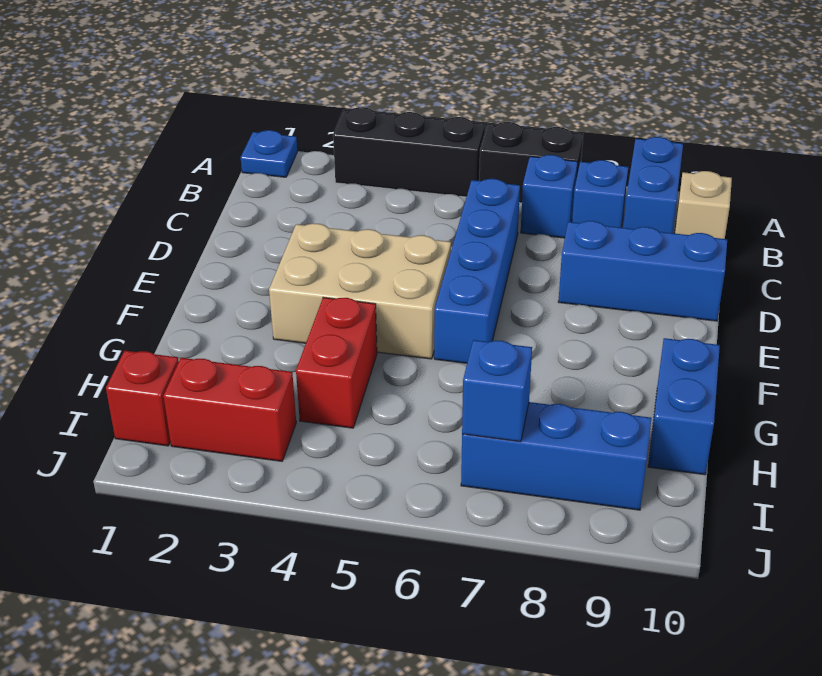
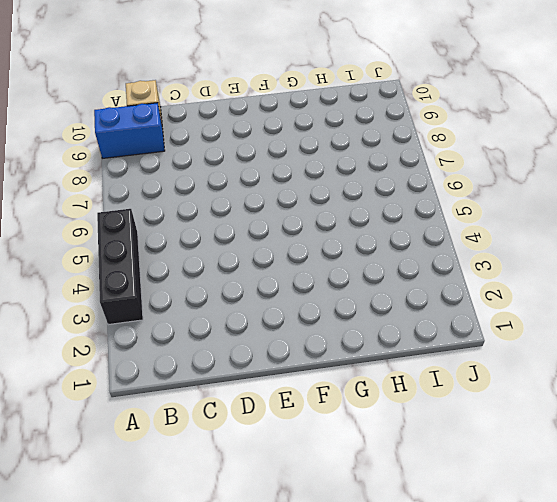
none -> blue 1x1 plate [241,130,297,177]
none -> black 1x2 brick [479,122,583,203]
none -> blue 1x1 brick [521,155,578,238]

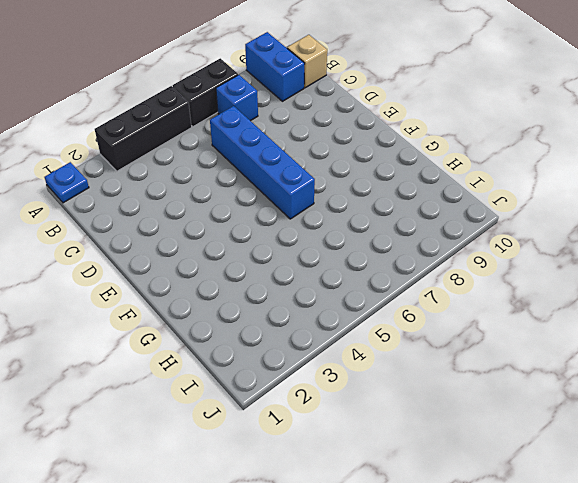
none -> blue 1x1 brick [572,160,628,228]
none -> blue 1x3 brick [558,221,727,321]
none -> tan 2x3 brick [269,223,451,359]

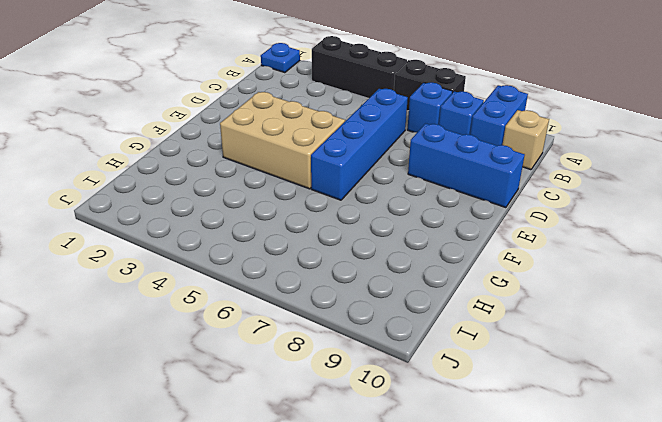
none -> red 1x2 brick [296,297,377,428]
none -> blue 1x2 brick [648,338,720,475]
none -> red 1x1 brick [106,351,179,446]

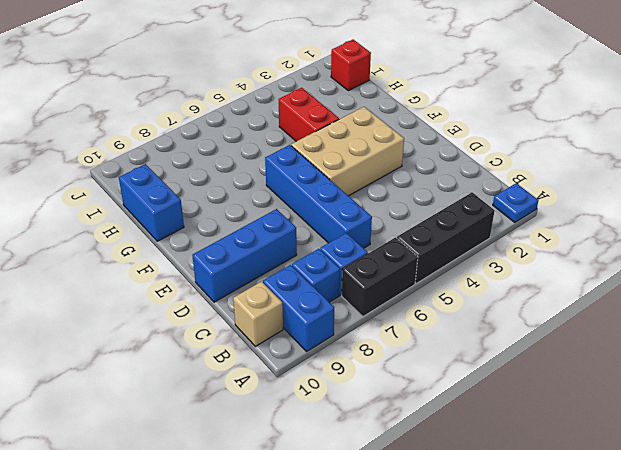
none -> red 1x2 brick [164,358,296,461]
none -> blue 1x3 brick [461,402,651,510]
none -> blue 1x1 brick [462,340,532,442]

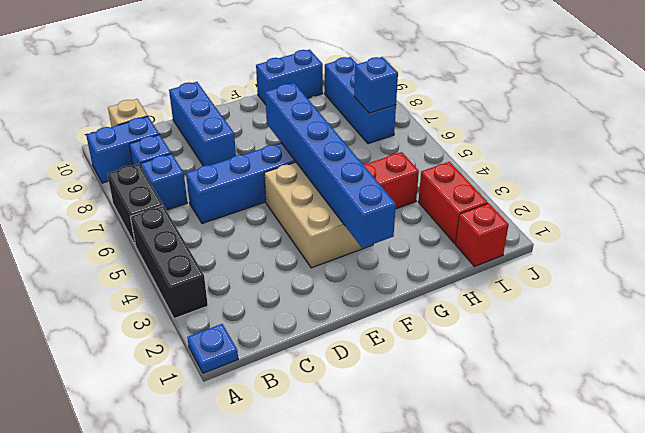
blue 1x6 brick [265,83,396,248] -> none

